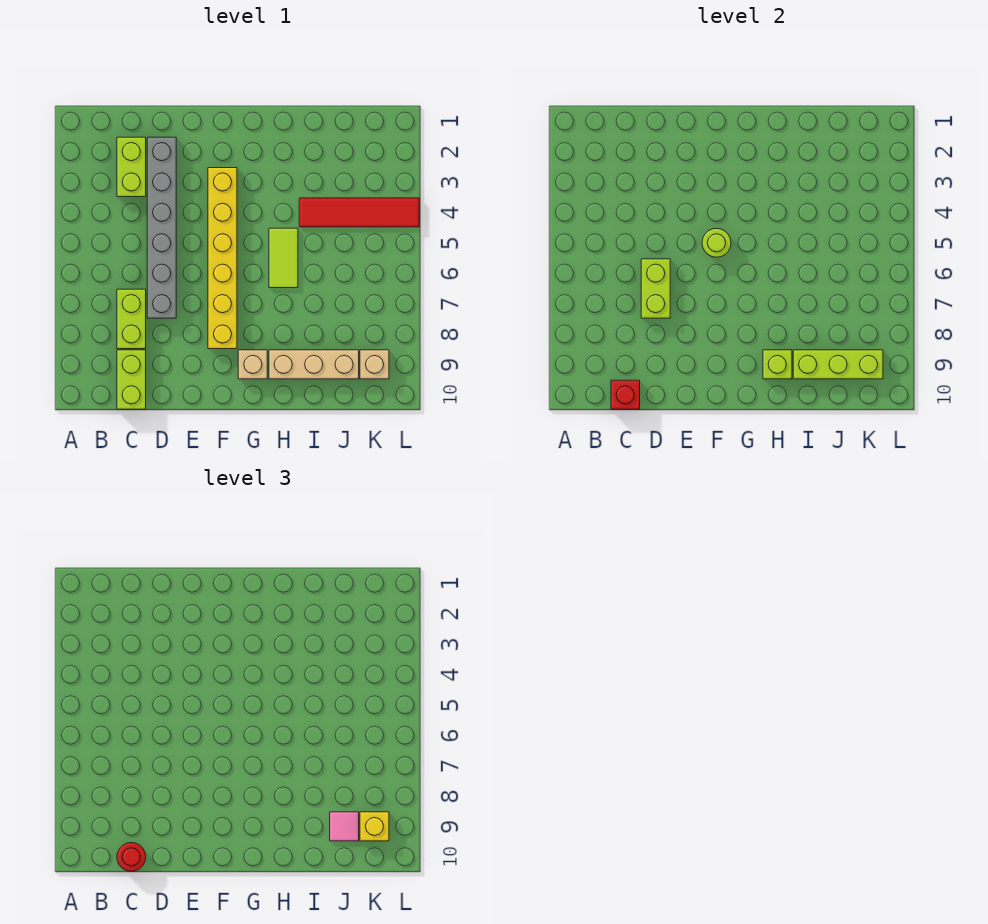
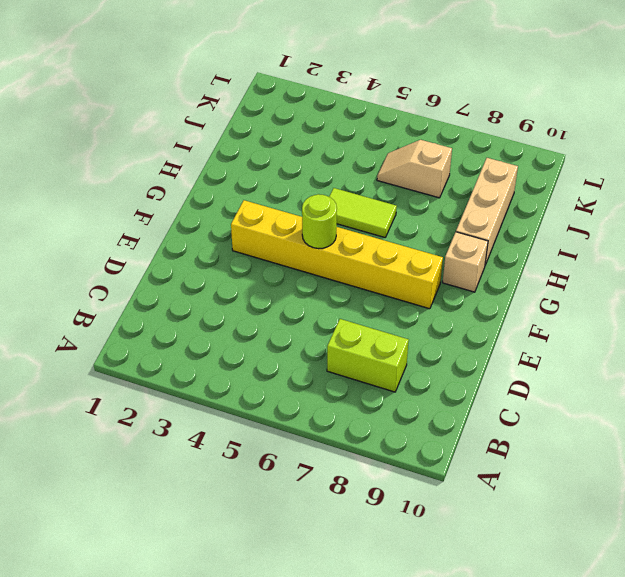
tan 1x2 slope [377,140,452,198] -> none
none -> lime 1x2 brick [117,137,146,197]
none -> lime 1x2 brick [117,350,146,409]
none -> grey 1x6 brick [147,137,176,318]

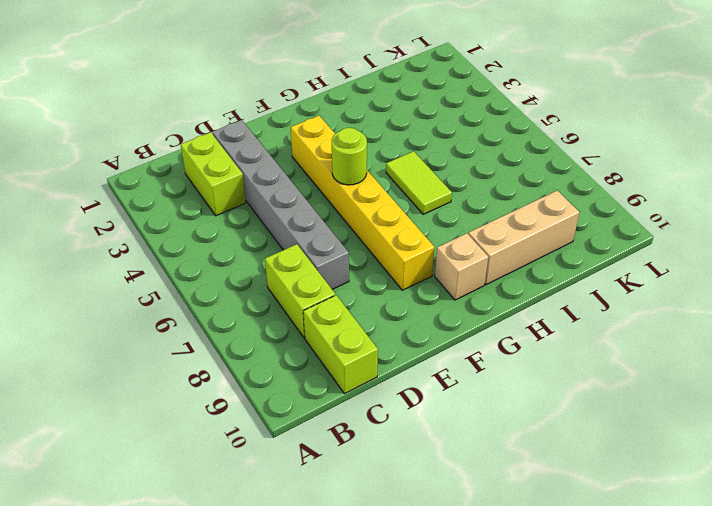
none -> red 1x4 tile [299,198,419,227]
none -> tan 1x1 brick [360,350,389,379]
none -> red 1x1 brick [611,380,640,409]

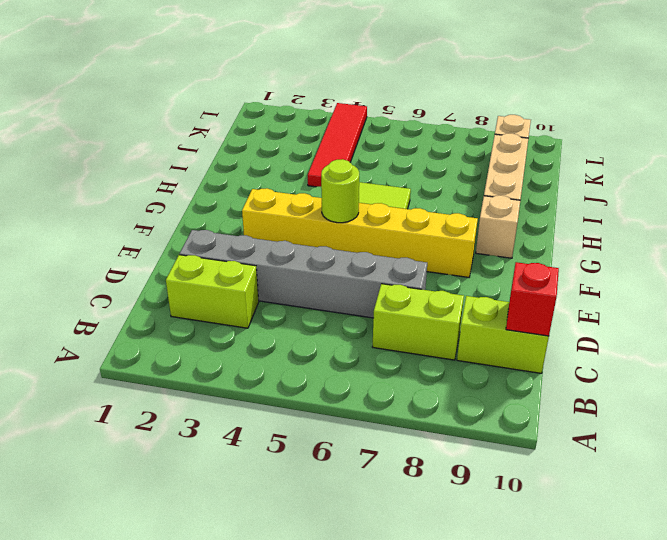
none -> lime 1x2 brick [641,259,670,318]
none -> lime 1x1 brick [763,350,792,379]
none -> lime 1x3 brick [793,350,883,379]

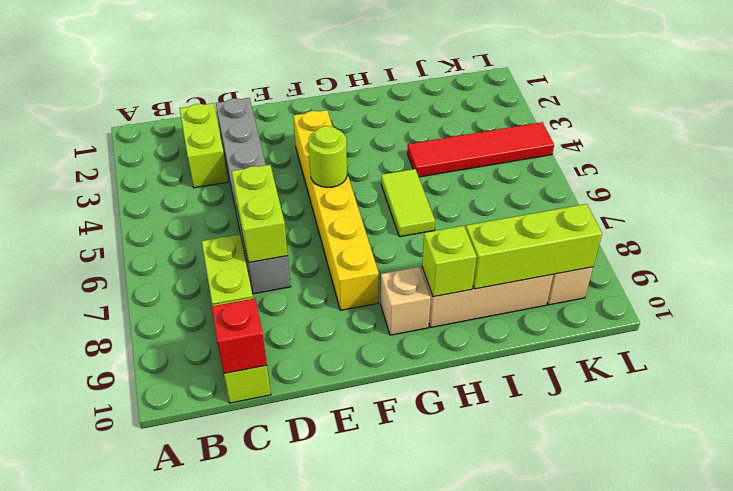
none -> red 1x1 round brick [117,842,146,871]
none -> pink 1x1 tile [330,812,359,841]
none -> yellow 1x1 brick [360,812,389,841]

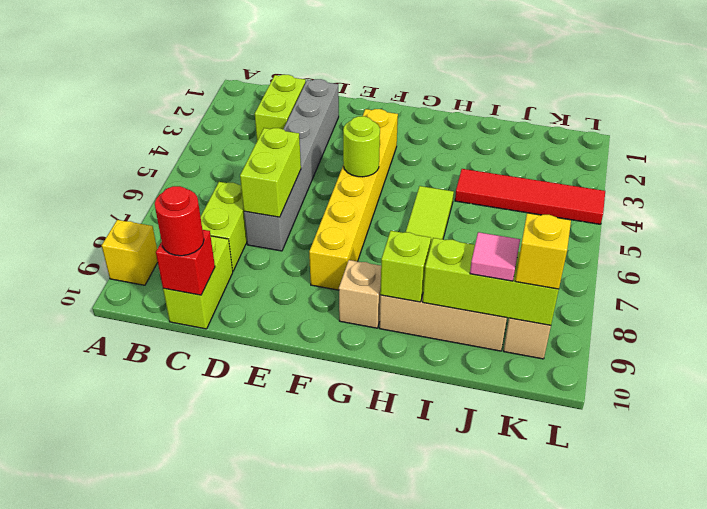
yellow 1x1 brick [102,220,158,285] -> none

